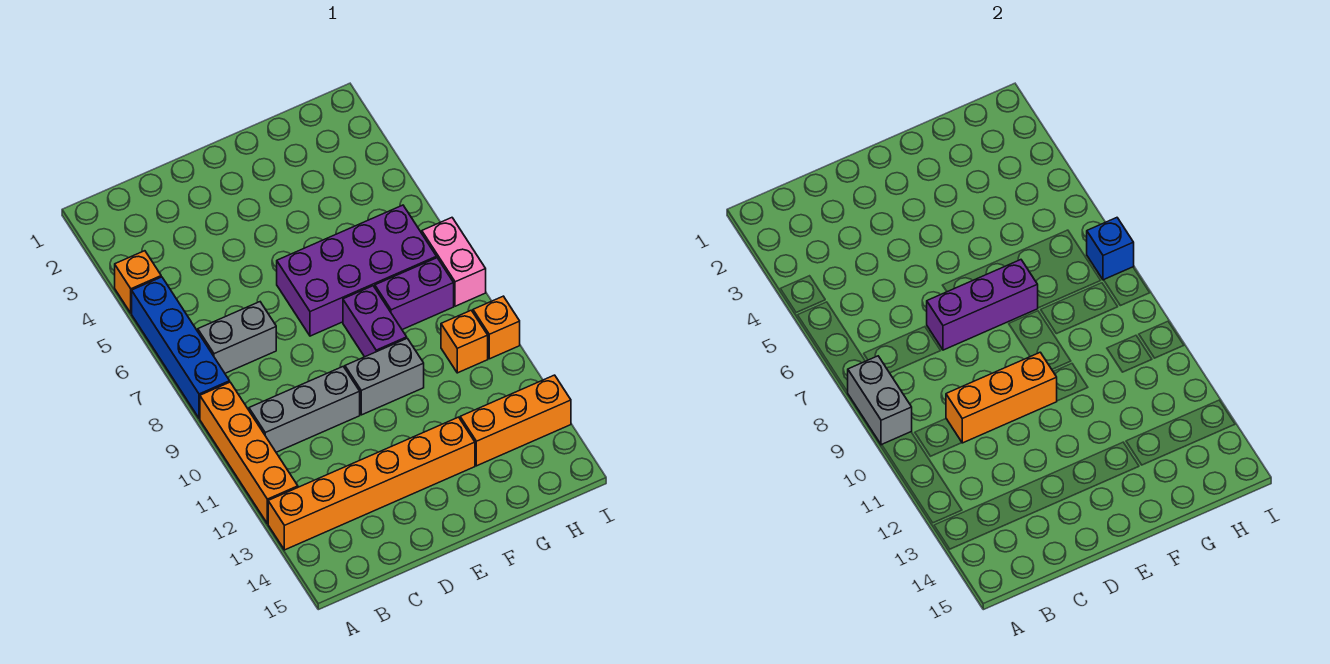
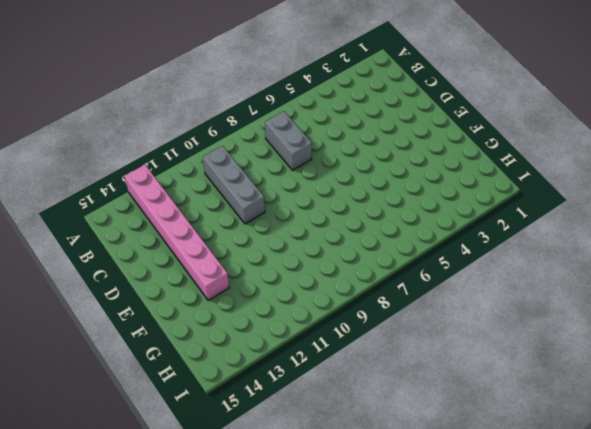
pink 1x6 brick [124,165,229,300] -> orange 1x6 brick [268,417,475,550]
none -> orange 1x1 brick [115,251,161,313]
none -> blue 1x4 brick [132,277,230,419]
none -> orange 1x4 brick [200,382,298,524]

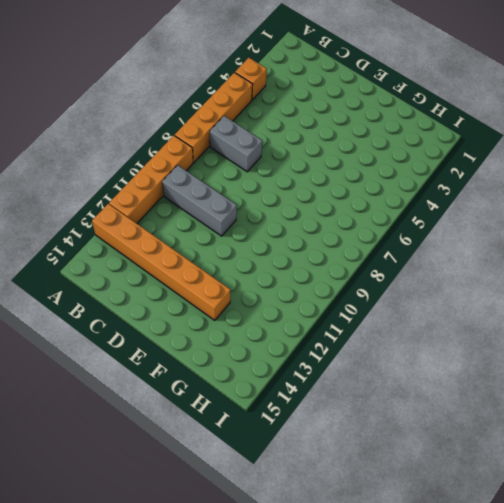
orange 1x4 brick [175,73,253,162] -> blue 1x4 brick [132,277,230,419]
none -> purple 2x4 brick [277,205,437,336]
none -> grey 1x2 brick [345,338,424,415]
none -> purple 1x2 brick [343,286,407,357]

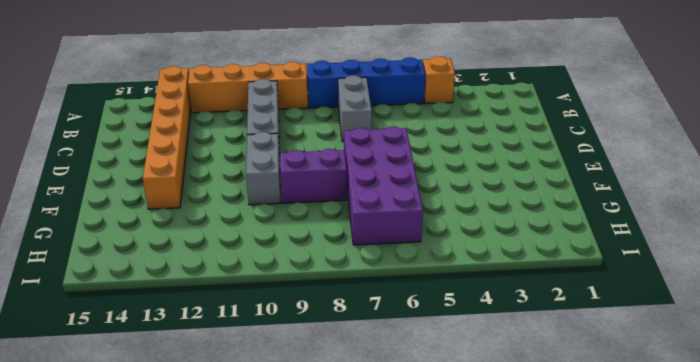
none -> purple 1x2 brick [375,258,454,330]
none -> orange 1x3 brick [460,375,571,466]
none -> orange 1x1 brick [441,310,488,373]

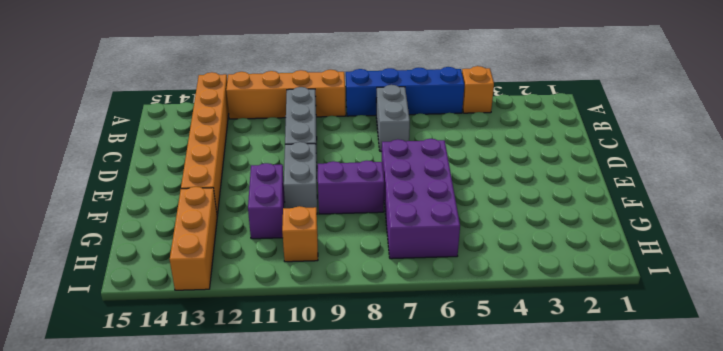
purple 1x2 brick [248,163,285,239] -> purple 1x2 brick moved to [375,258,454,330]
none -> pink 1x2 brick [422,218,486,306]
none -> orange 1x1 brick [473,296,520,359]
none -> grey 1x2 brick [848,356,912,445]

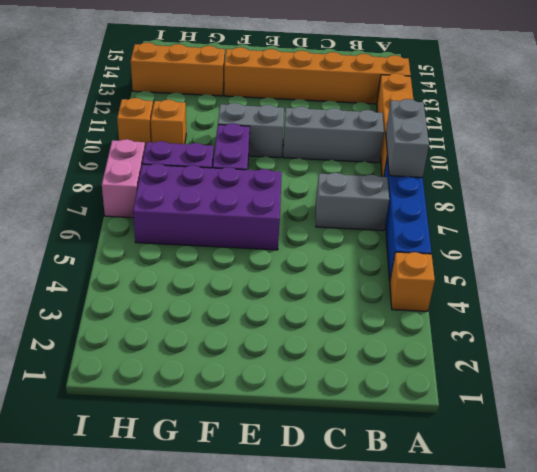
none -> orange 1x3 brick [946,352,1057,443]
none -> purple 1x3 brick [927,260,1038,350]
none -> blue 1x1 brick [1087,218,1134,280]

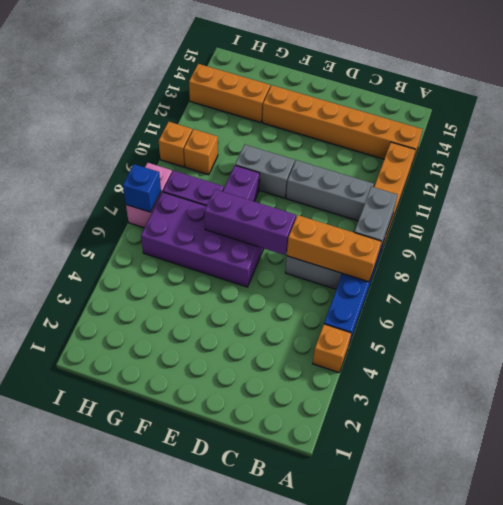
orange 1x3 brick [287,215,381,282] -> orange 1x3 brick moved to [946,352,1057,443]

